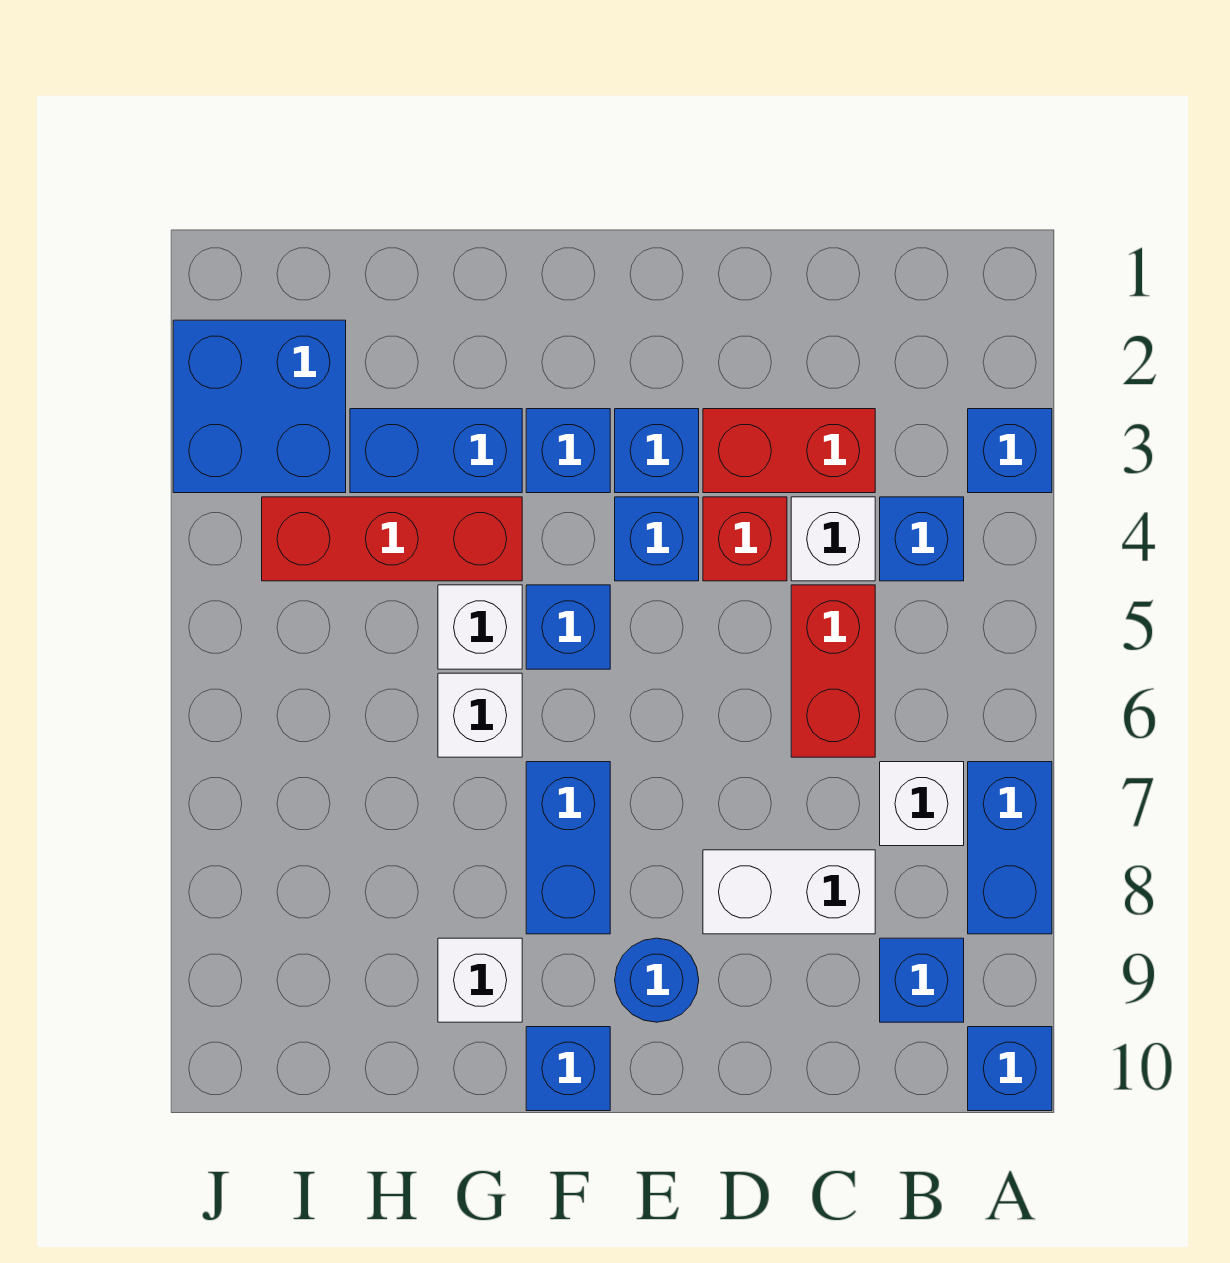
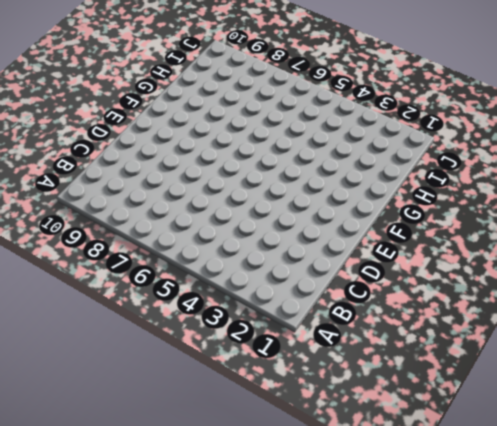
none -> blue 1x1 brick [968,409,1052,493]
none -> blue 1x2 brick [968,762,1052,934]
none -> blue 1x1 brick [968,1027,1052,1111]

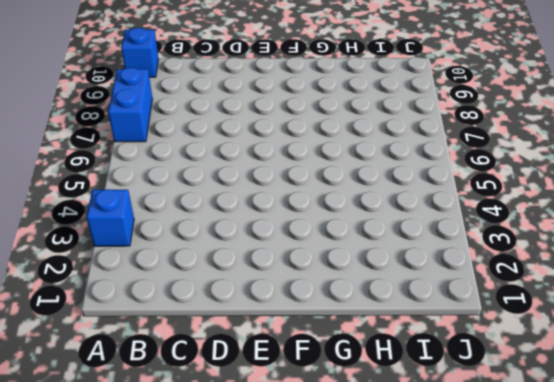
none -> blue 1x1 brick [880,497,964,581]
none -> white 1x1 brick [880,762,964,846]
none -> blue 1x1 brick [880,938,964,1022]

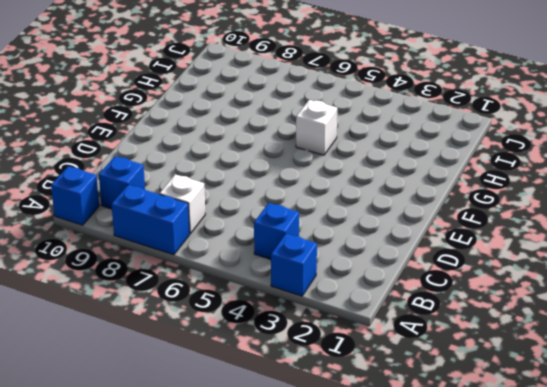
none -> red 1x2 brick [703,409,875,493]
none -> white 1x1 brick [791,497,875,581]
none -> red 1x2 brick [791,585,875,757]

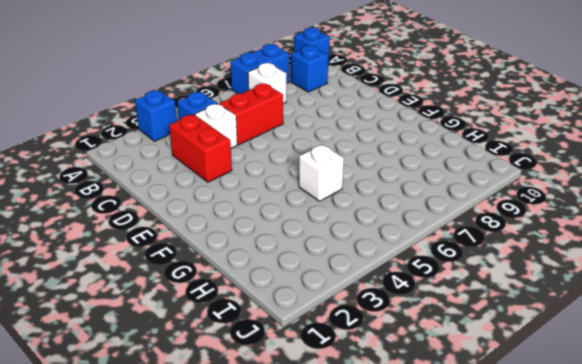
none -> white 1x2 brick [703,850,875,934]
none -> red 1x1 brick [703,497,787,581]
none -> blue 1x1 brick [615,409,699,493]

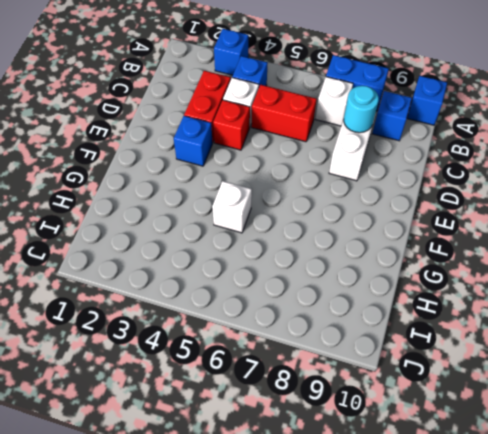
cyan 1x1 round brick [344,86,379,133] -> none
none -> blue 1x1 brick [615,497,699,581]
none -> blue 1x1 round brick [615,938,699,1022]
none -> blue 1x1 brick [526,409,610,493]

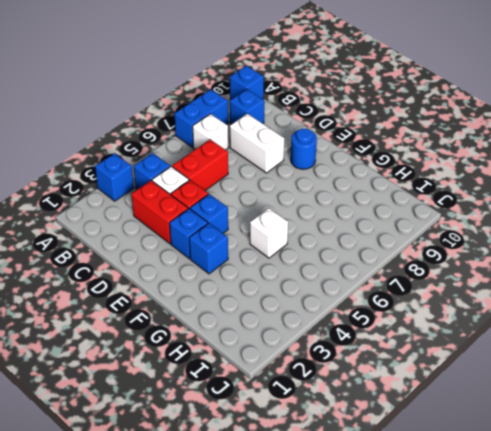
none -> blue 1x1 brick [526,585,610,669]
none -> blue 1x2 brick [526,762,610,934]
none -> blue 1x1 brick [526,1027,610,1111]

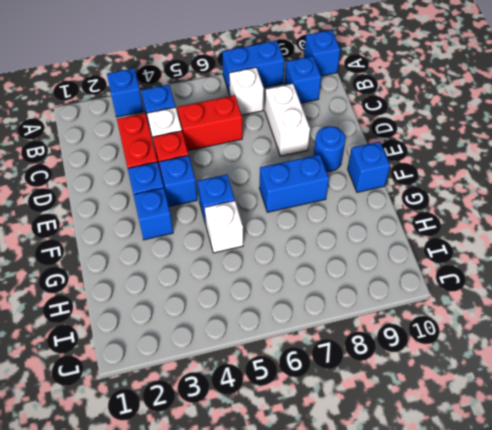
none -> blue 1x2 brick [350,409,522,493]
none -> red 1x3 brick [262,497,522,581]
none -> white 1x1 brick [438,673,522,757]

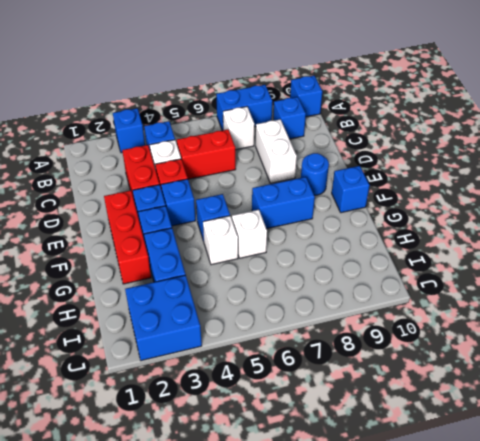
red 1x3 brick [104,190,151,284] -> red 1x3 brick moved to [262,497,522,581]
none -> white 1x1 brick [438,938,522,1022]

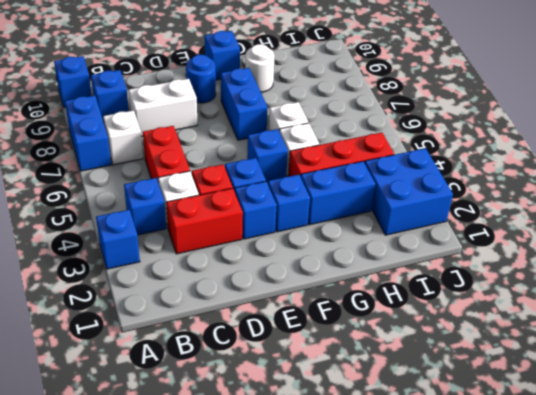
white 1x1 round brick [245,44,275,92] -> white 1x1 brick [438,938,522,1022]

